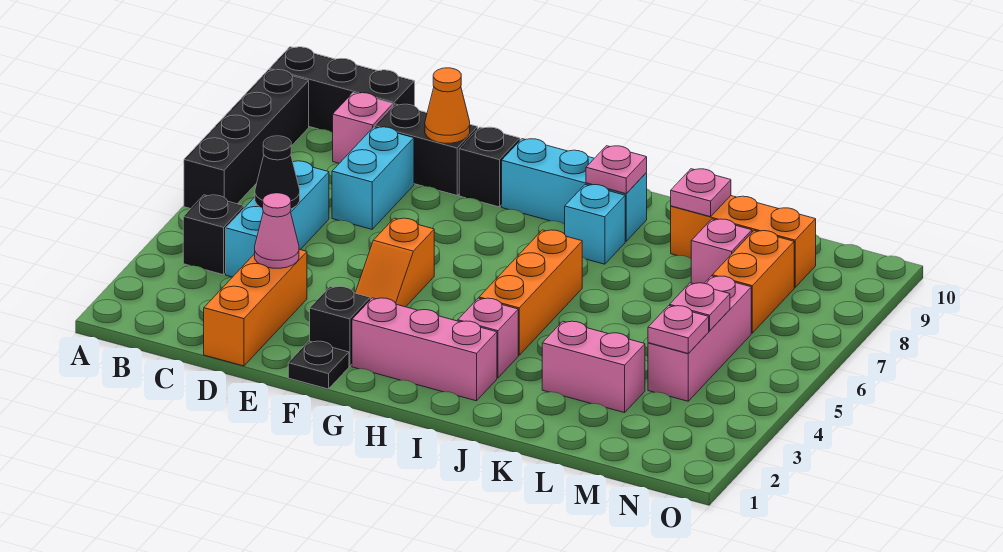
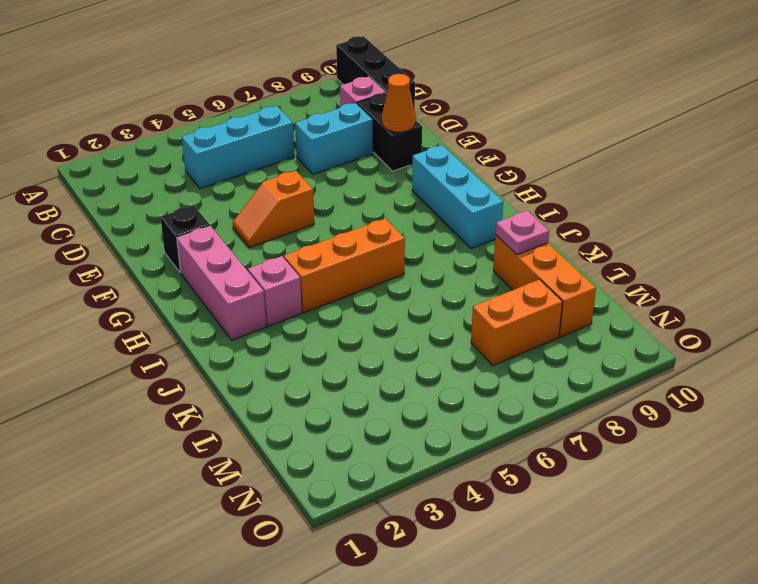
none -> black 1x4 brick [184,70,309,209]
none -> black 1x1 brick [183,195,244,275]
none -> orange 1x3 brick [204,249,307,366]

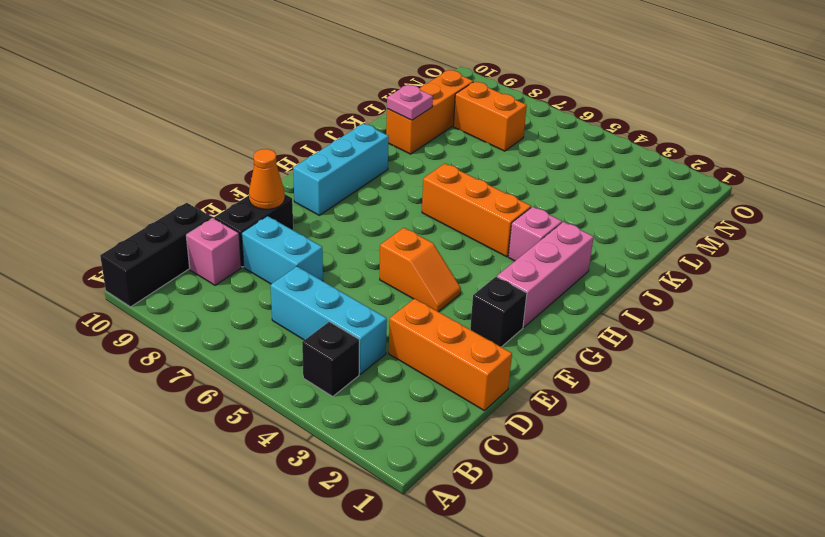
none -> black 1x4 brick [184,70,309,209]
none -> black 1x1 plate [288,341,349,389]
none -> black 1x1 brick [459,127,520,207]

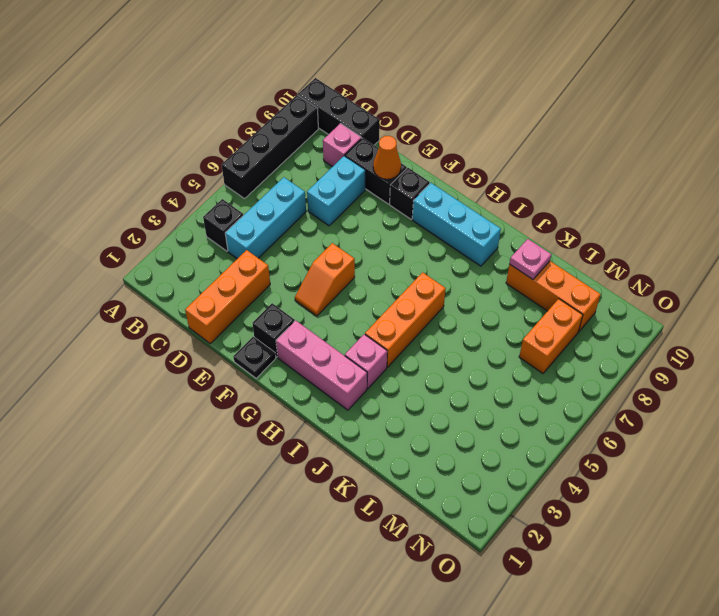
none -> cyan 1x1 brick [565,185,625,264]
none -> pink 1x2 brick [542,321,645,413]
none -> pink 1x1 brick [691,219,752,284]

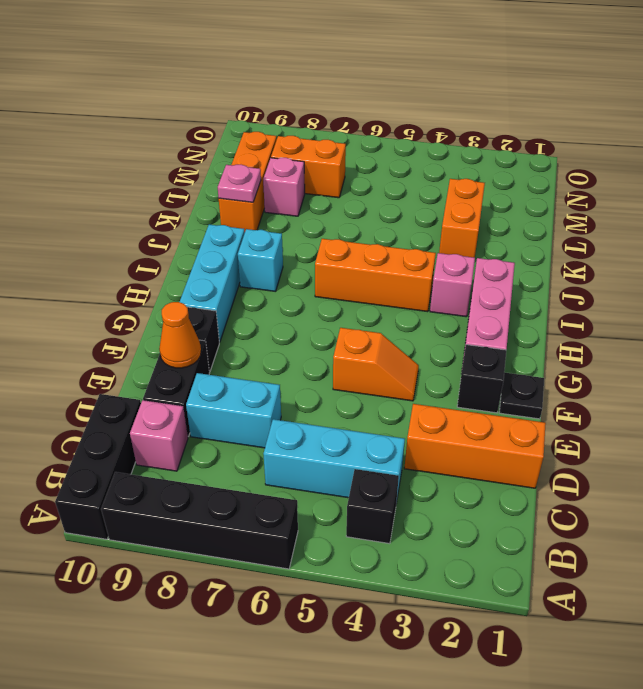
orange 1x2 brick [439,179,485,258] -> pink 1x2 brick [542,321,645,413]
none -> pink 1x3 brick [648,276,751,401]
none -> black 1x1 cone [255,136,300,209]
none -> pink 1x1 cone [255,193,299,268]

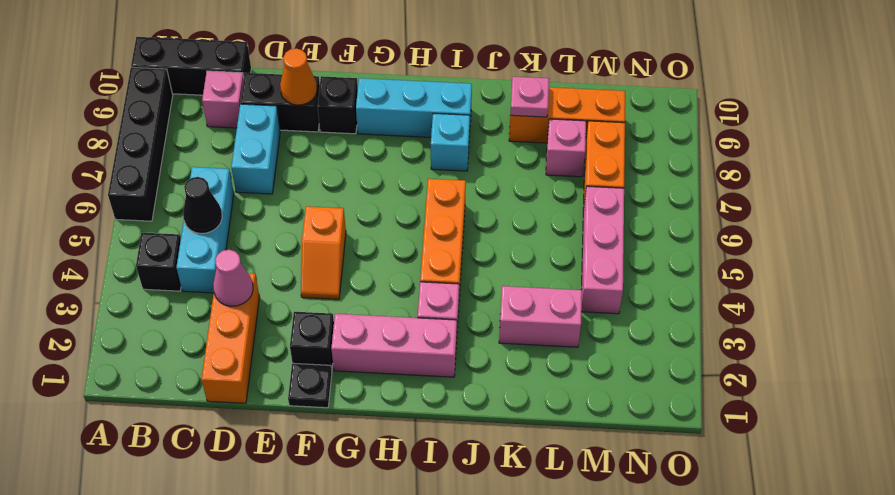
none -> pink 1x1 plate [586,146,647,194]
none -> pink 1x1 plate [648,306,709,353]
none -> pink 1x1 plate [670,283,730,331]

